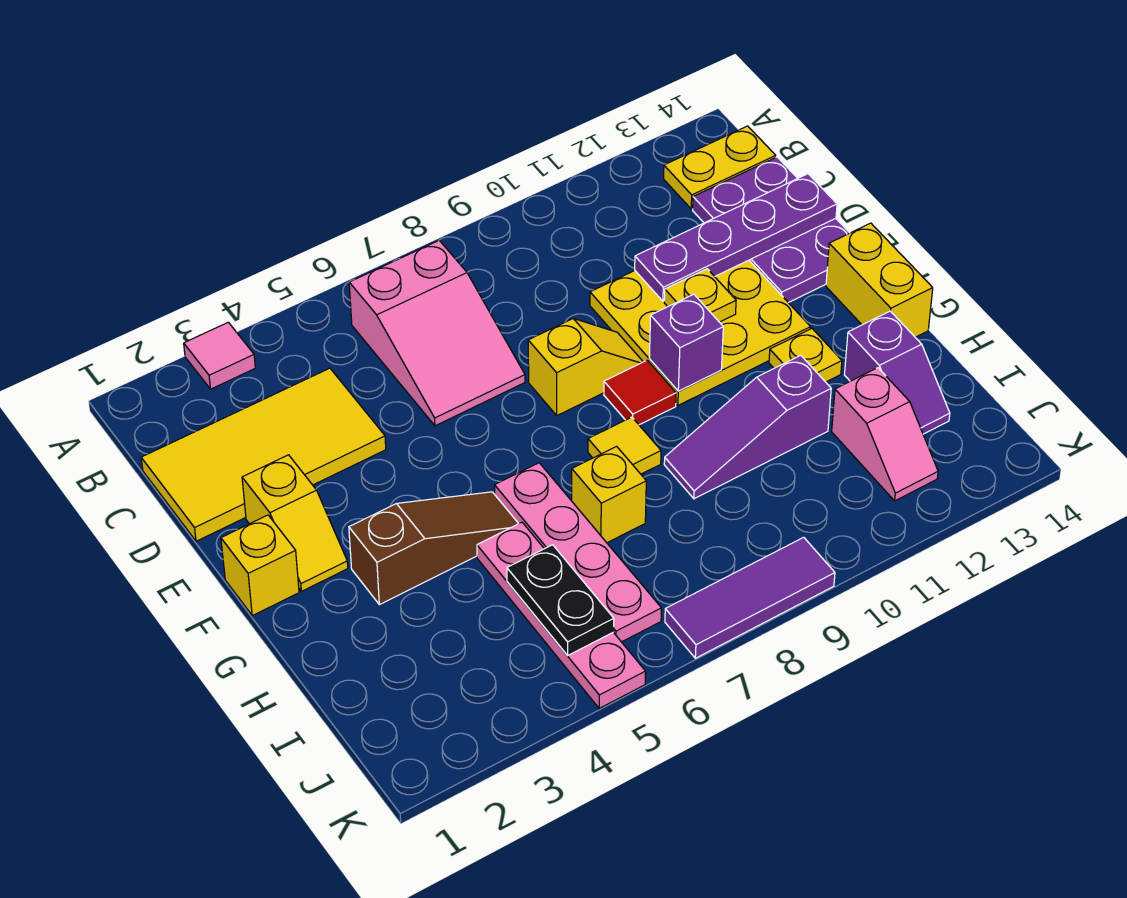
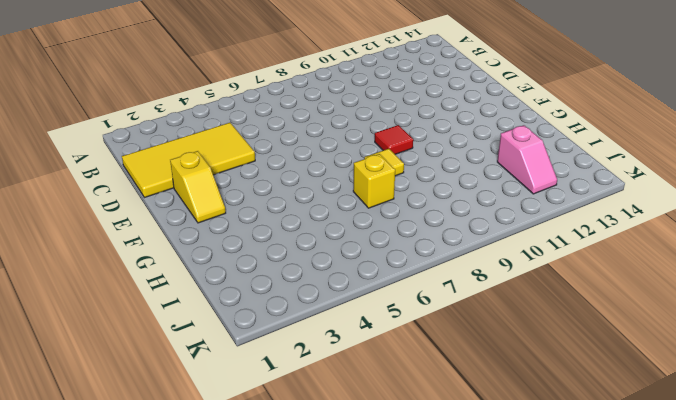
none -> pink 1x1 tile [184,322,255,389]
none -> pink 2x3 slope [349,240,525,426]
none -> yellow 1x2 plate [664,126,776,209]

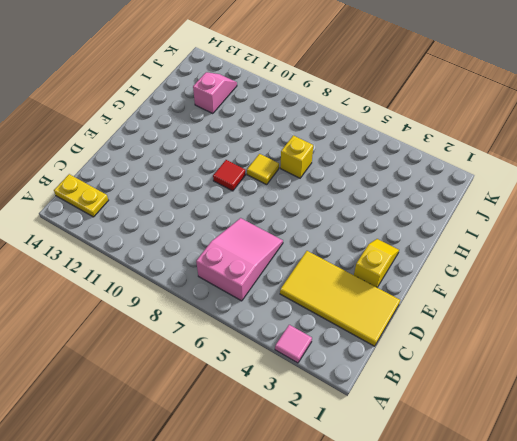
none -> purple 2x3 plate [693,157,849,303]
none -> yellow 3x3 plate [590,260,811,405]
none -> yellow 1x2 slope [528,319,643,415]

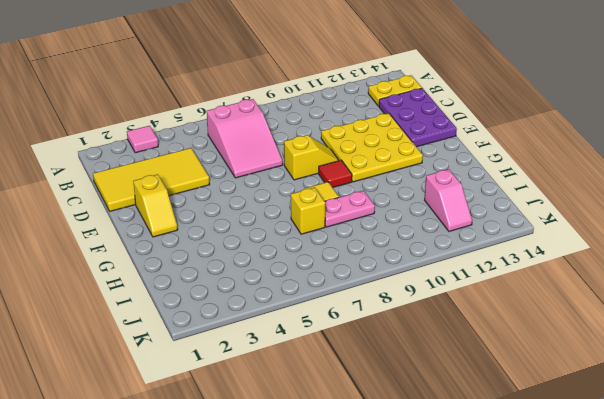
pink 1x2 plate [325,191,375,227] -> purple 1x3 slope [664,355,831,499]
none -> yellow 1x1 brick [221,515,299,616]
none -> yellow 1x2 brick [826,223,933,337]
none -> brown 1x3 slope [349,492,519,605]

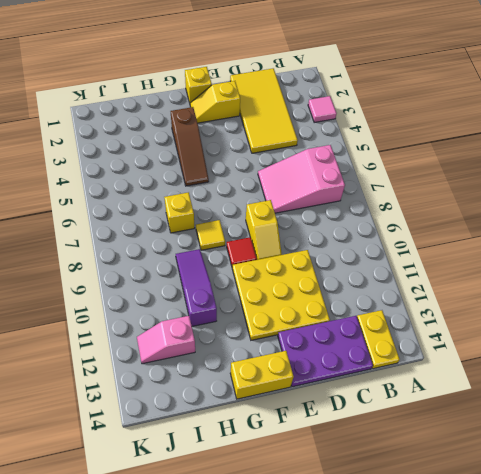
none -> pink 1x4 plate [495,463,661,642]
none -> yellow 1x1 plate [769,329,842,382]
none -> pink 1x4 plate [477,522,646,709]

